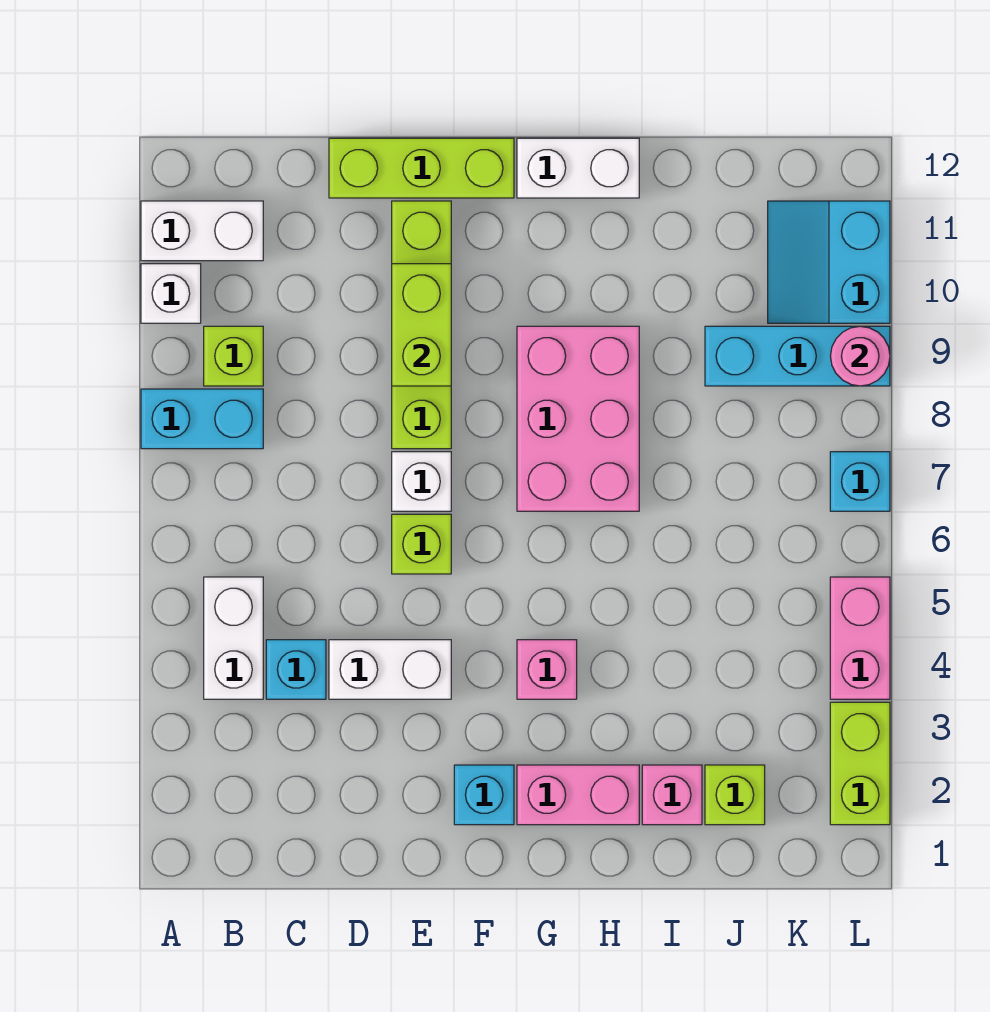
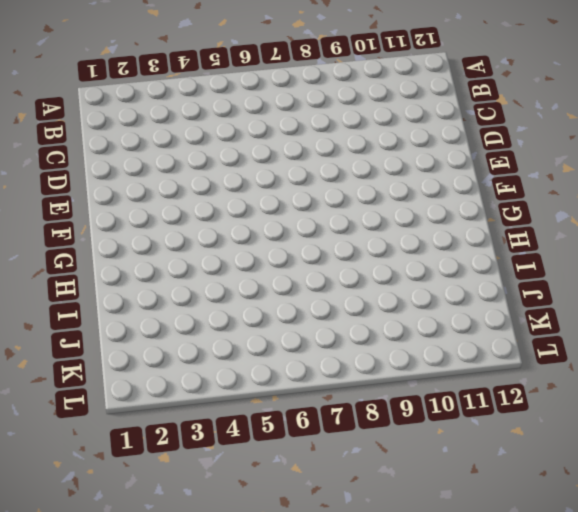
none -> cyan 1x2 brick [141,389,263,449]
none -> white 1x1 brick [141,264,201,323]
none -> white 1x2 brick [141,201,263,261]

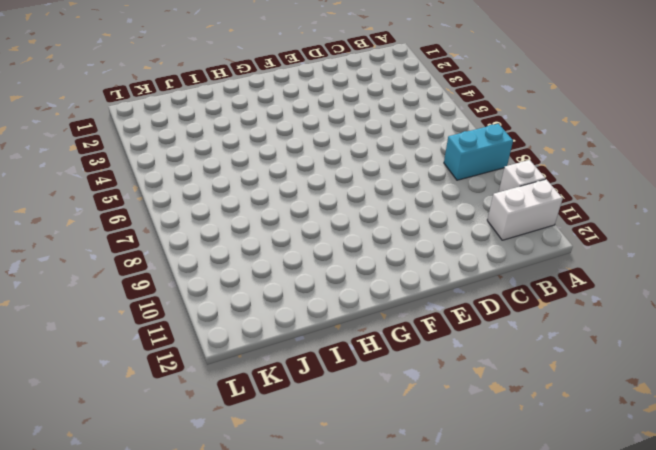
none -> white 1x2 brick [204,577,263,699]
none -> lime 1x1 brick [204,326,263,386]
none -> cyan 1x1 brick [266,640,326,699]

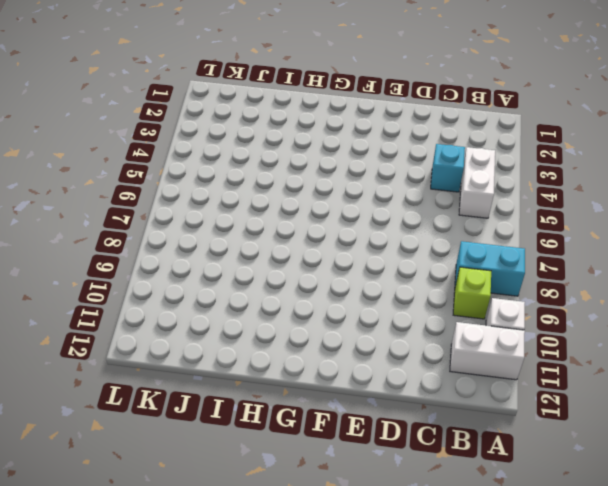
none -> white 1x2 brick [329,640,451,699]
none -> lime 1x3 brick [329,138,514,198]
none -> lime 1x1 brick [392,514,451,574]

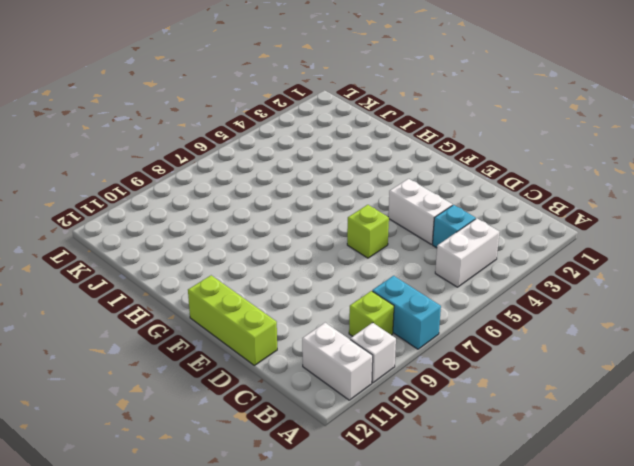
none -> white 1x1 brick [392,452,451,511]
none -> lime 1x4 brick [392,201,451,449]
none -> cyan 1x1 brick [454,765,514,825]

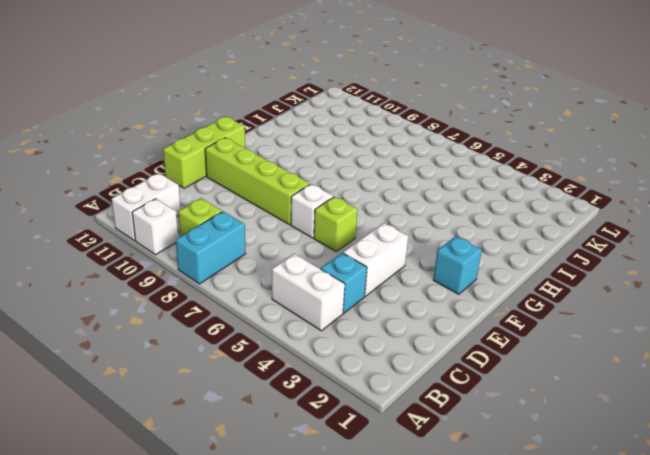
none -> pink 1x2 brick [517,765,639,825]
none -> pink 1x1 brick [517,640,577,699]
none -> pink 2x3 brick [517,326,639,511]

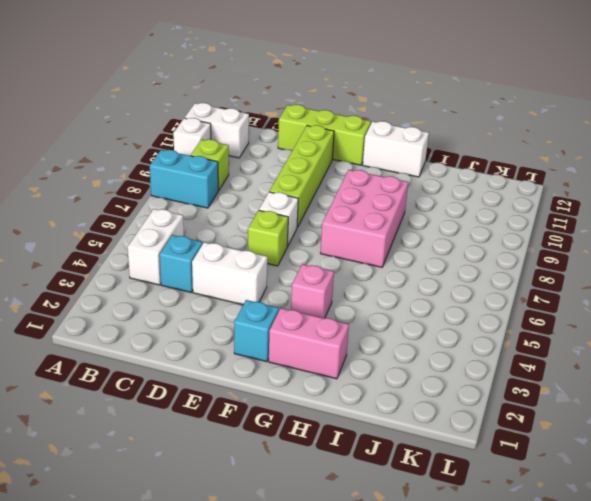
none -> pink 1x1 brick [642,765,702,825]
none -> lime 1x1 brick [705,765,765,825]
none -> cyan 1x3 brick [705,326,890,386]

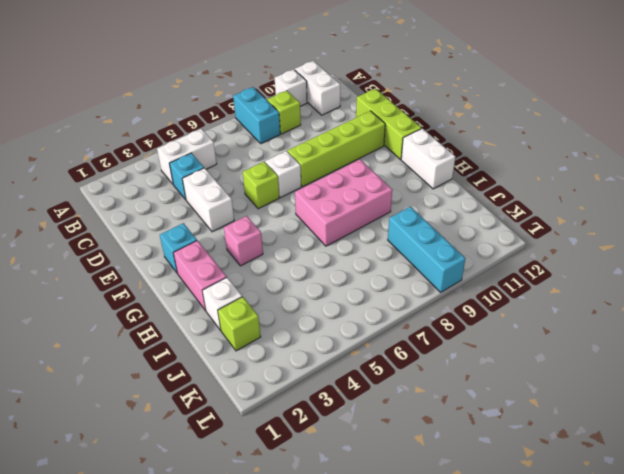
white 1x1 brick [202,278,242,330] -> pink 1x1 brick [642,765,702,825]
none -> cyan 2x2 slope [768,201,890,323]
none -> lime 1x2 brick [830,702,890,825]
none -> pink 1x2 brick [830,577,890,699]

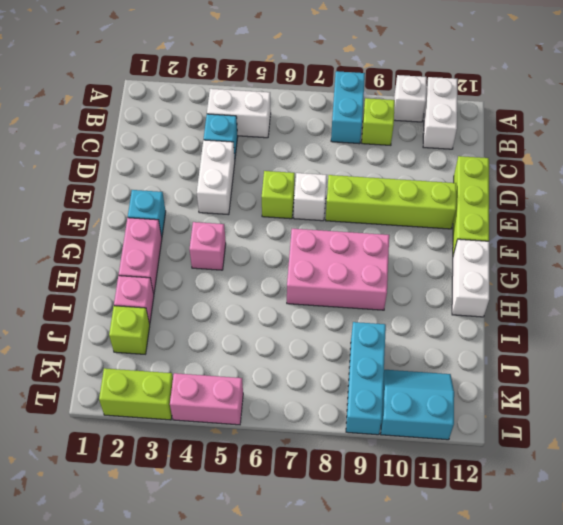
none -> cyan 1x1 brick [830,452,890,511]
none -> lime 1x2 brick [392,264,451,386]
none -> pink 1x1 round brick [830,326,890,386]

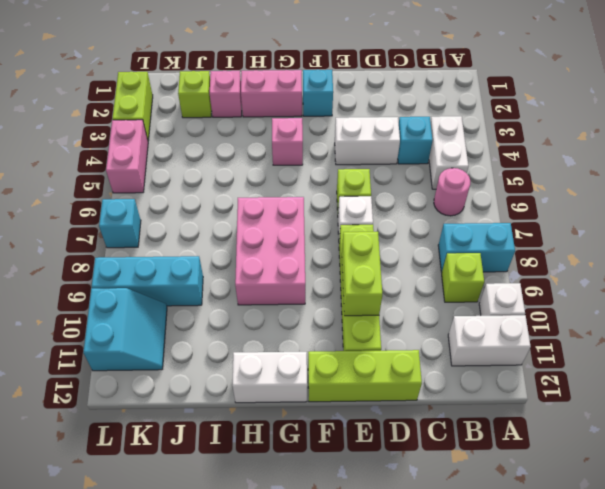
pink 1x1 round brick [434,168,470,216] -> pink 1x1 round brick moved to [830,326,890,386]

